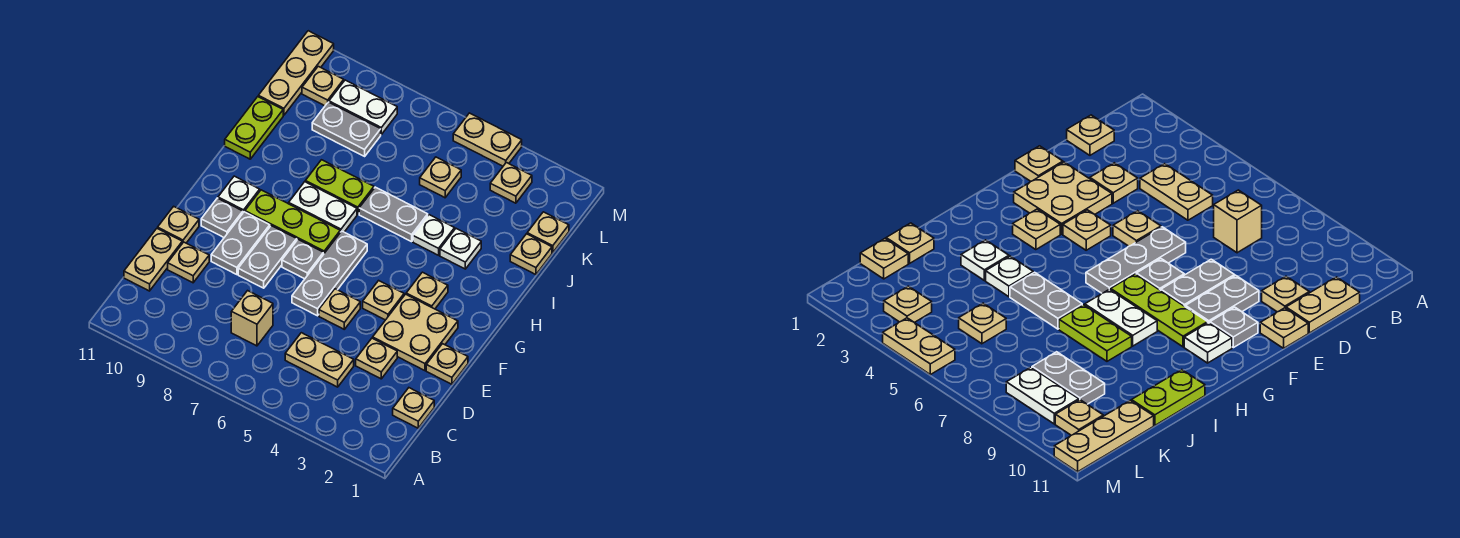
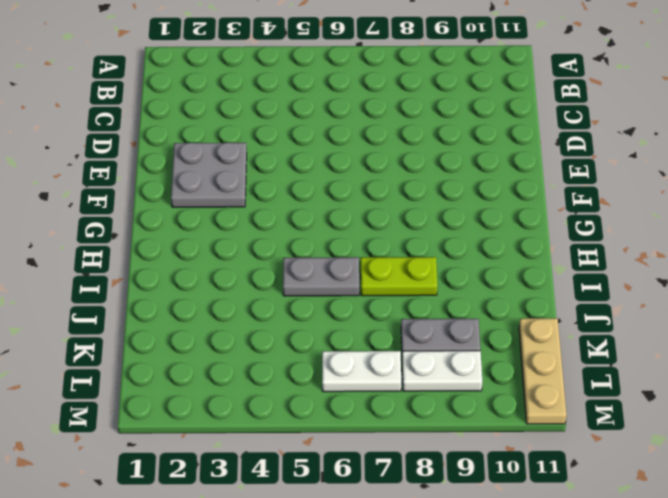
grey 2x2 plate [171,142,247,207] -> tan 2x2 plate [373,294,458,371]
white 1x2 plate [322,351,401,392] -> white 1x2 plate moved to [289,182,357,232]
none -> tan 1x1 plate [393,388,434,428]
none -> tan 1x2 plate [285,333,354,387]
none -> tan 1x1 brick [231,291,273,346]
none -> tan 1x2 plate [124,228,182,291]

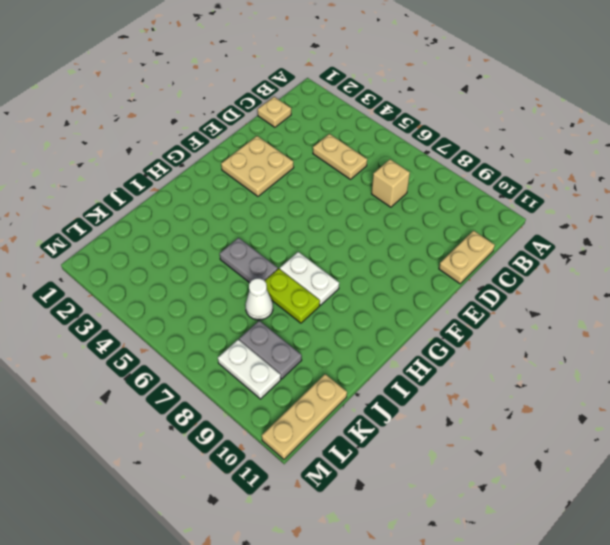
white 1x1 cone [245,278,273,320] -> none
none -> tan 1x1 plate [356,338,397,379]
none -> tan 1x1 plate [168,242,209,283]
none -> tan 1x1 plate [426,344,468,384]
none -> tan 1x1 plate [319,289,360,329]

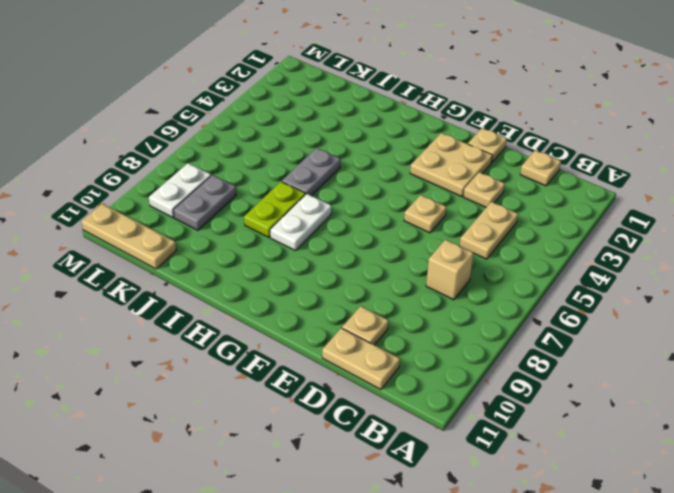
none -> grey 1x3 plate [292,231,367,316]
none -> grey 1x2 plate [238,226,297,288]
none -> grey 1x2 plate [211,212,270,275]
none -> tan 1x1 plate [158,206,199,243]

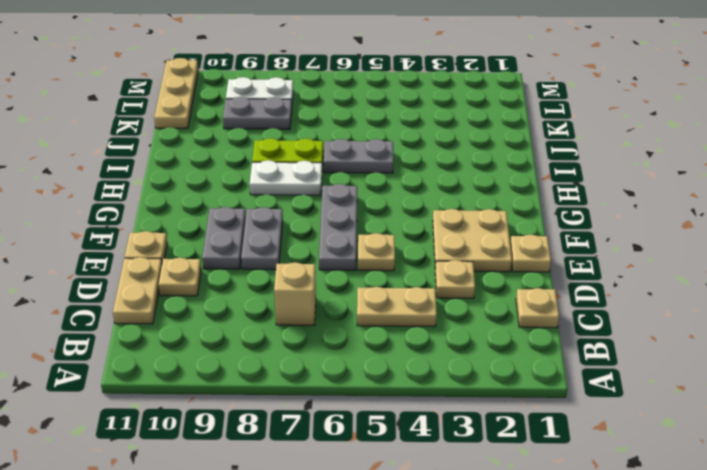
none -> tan 1x1 plate [363,281,404,320]
none -> grey 1x1 plate [282,239,324,279]
none -> grey 1x1 plate [201,198,243,237]
none -> tan 1x1 plate [406,272,448,309]

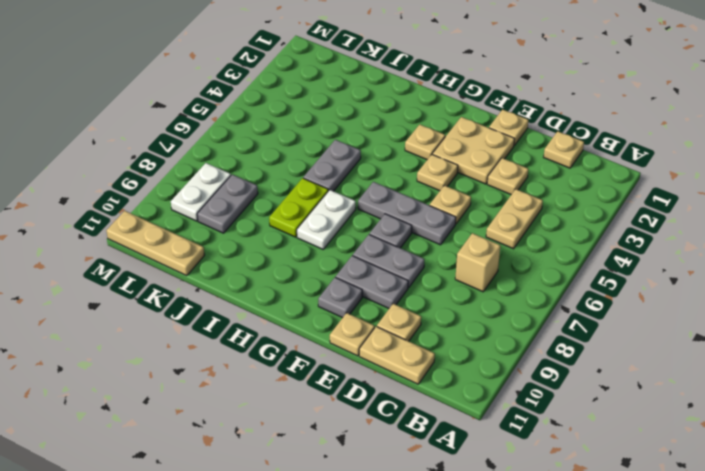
none -> lime 1x3 plate [245,190,340,253]
none -> white 1x1 plate [218,176,260,213]
none -> white 1x1 plate [440,229,481,269]
none -> white 1x1 plate [413,215,455,255]

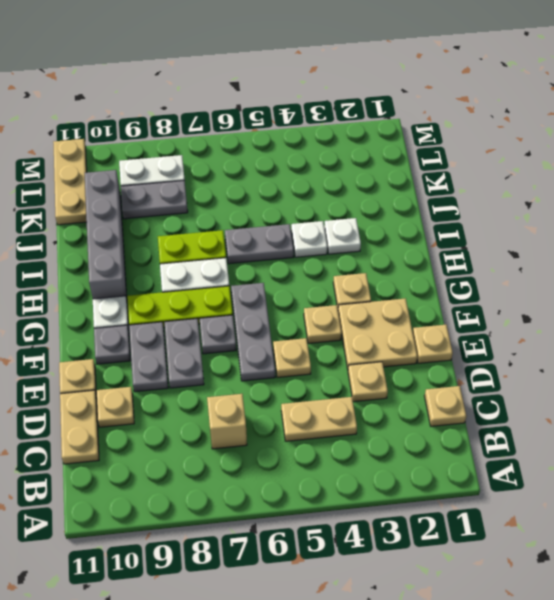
grey 1x4 brick [85,170,127,299] -> none
none -> lime 1x2 plate [225,97,283,159]
none -> tan 1x1 plate [510,234,552,275]
none -> tan 1x1 plate [527,212,569,253]
none -> tan 1x1 plate [420,157,461,198]

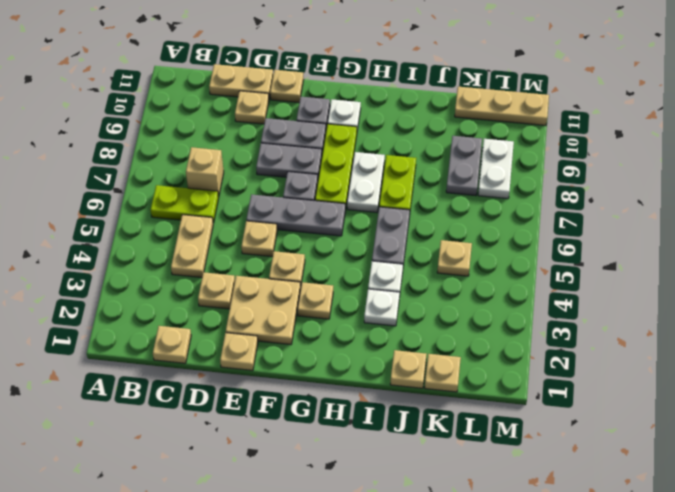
lime 1x2 plate [151,185,219,223] -> lime 1x2 plate moved to [225,97,283,159]
none -> tan 1x1 plate [490,163,532,203]
none -> tan 1x1 plate [302,66,344,106]
none -> tan 1x2 plate [453,113,522,166]

